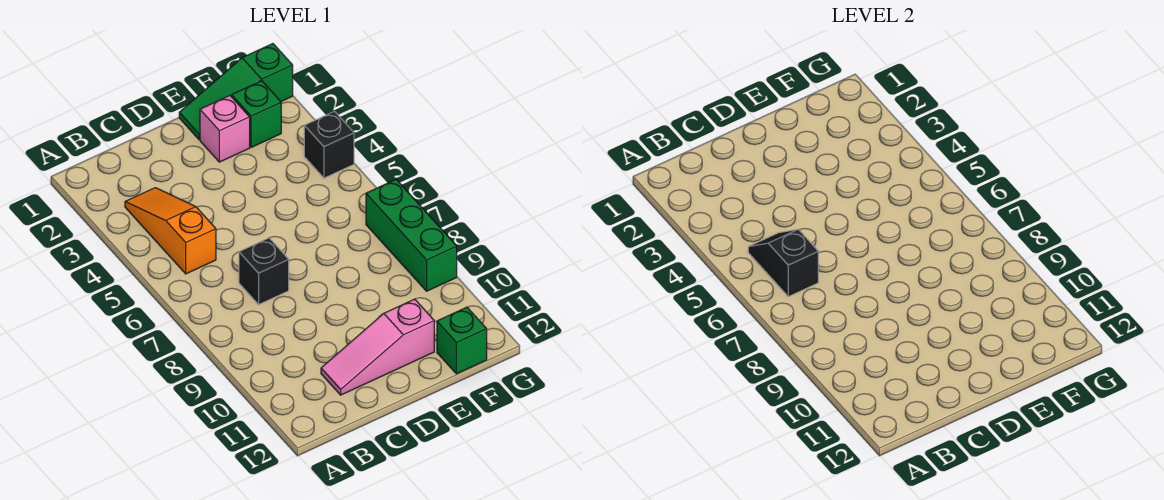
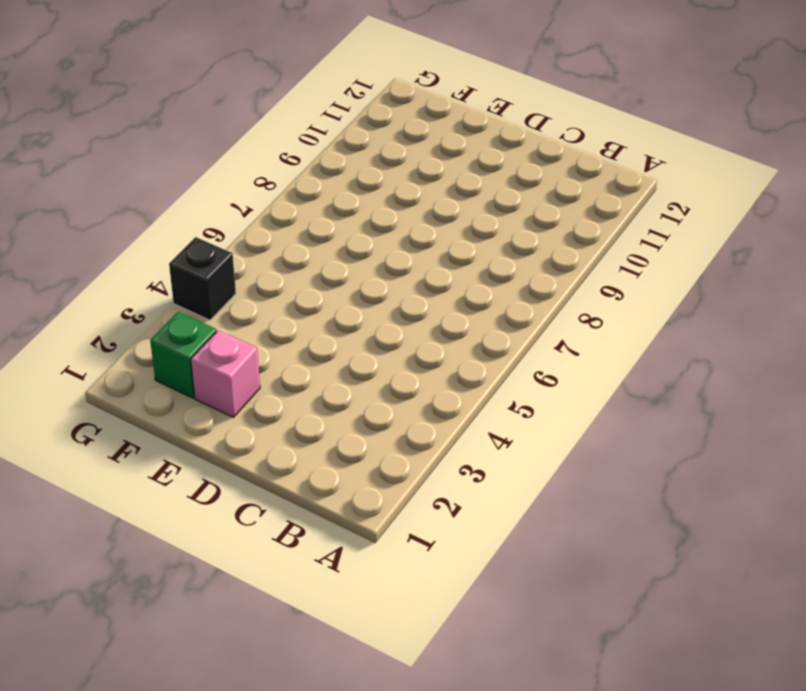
none -> orange 1x3 slope [125,188,216,274]
none -> black 1x1 brick [239,238,289,304]

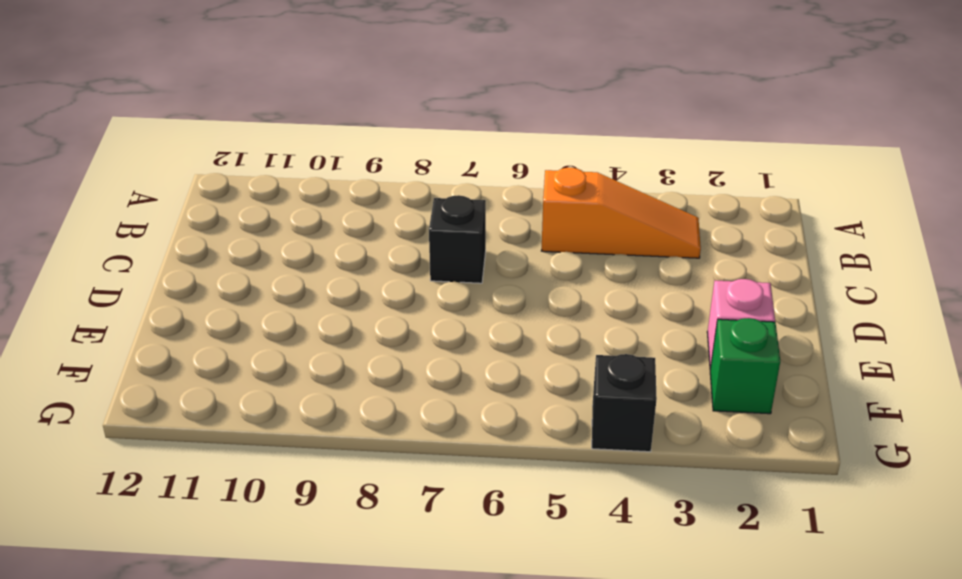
none -> pink 1x3 slope [321,299,434,395]
none -> green 1x3 slope [179,44,293,139]

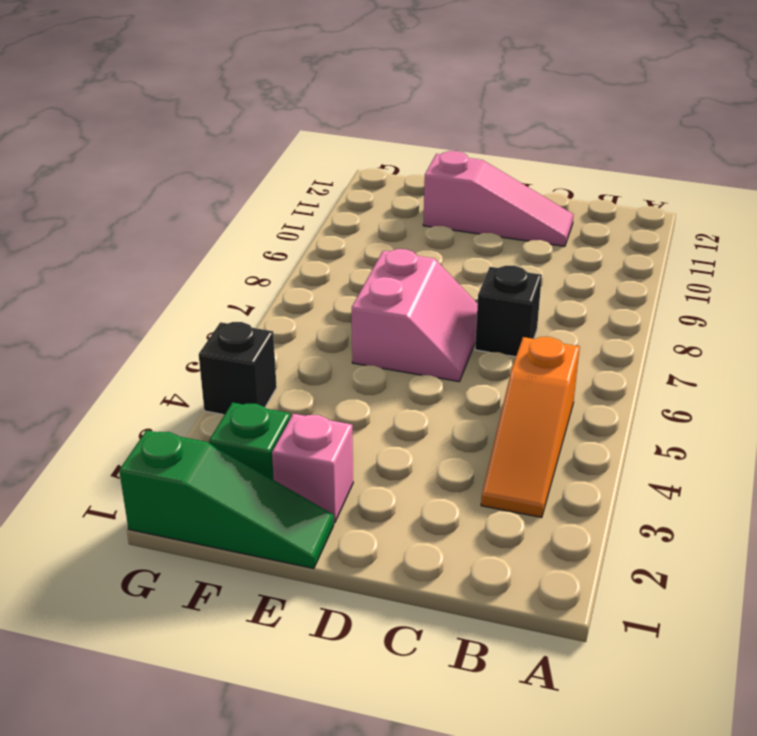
pink 2x2 slope [352,249,478,382] -> none
none -> green 1x1 brick [437,307,487,374]
none -> green 1x3 brick [366,180,457,291]

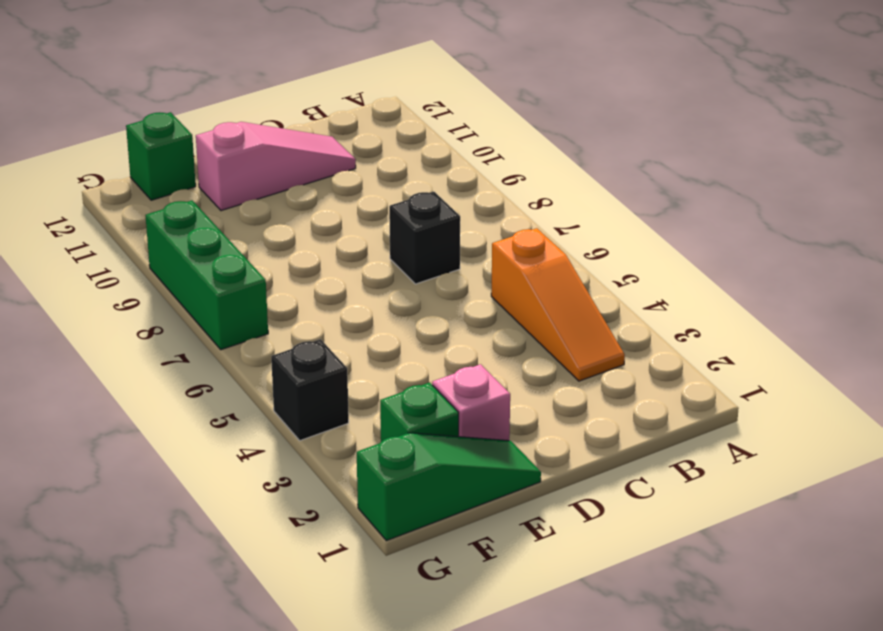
none -> black 1x2 slope [748,229,818,296]

